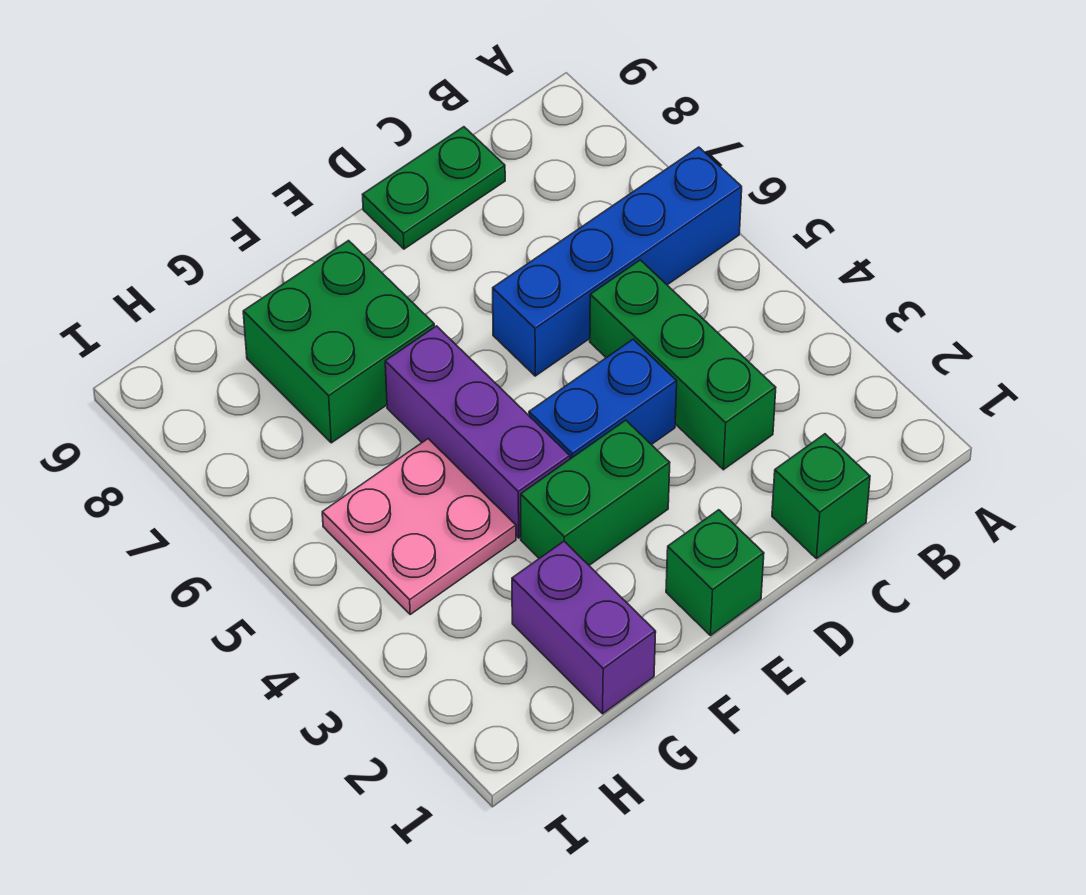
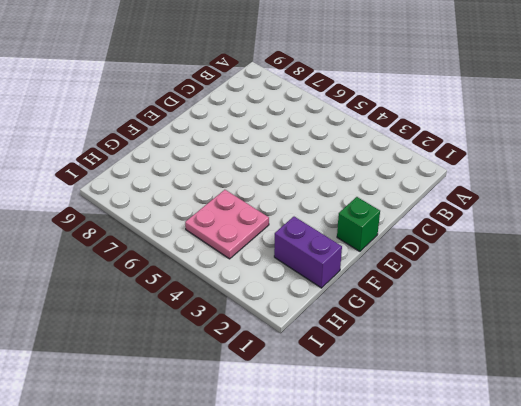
none -> blue 1x4 brick [493,147,742,376]
none -> green 1x1 brick [772,434,870,559]

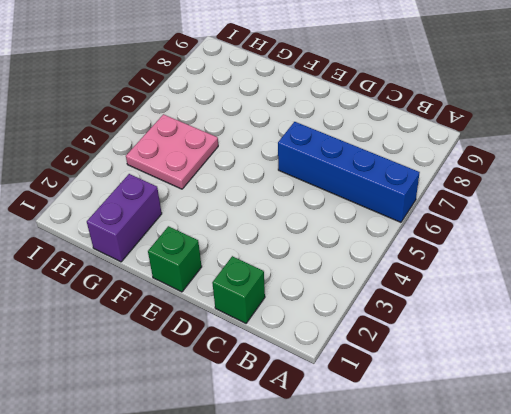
none -> green 1x3 brick [590,260,776,470]
none -> green 1x2 plate [363,127,505,249]

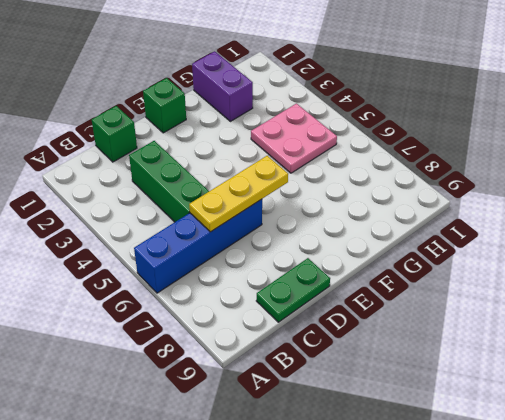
yellow 1x3 plate [189,156,288,232] -> none
none -> blue 1x2 brick [529,339,677,459]
none -> green 1x2 brick [521,420,670,565]

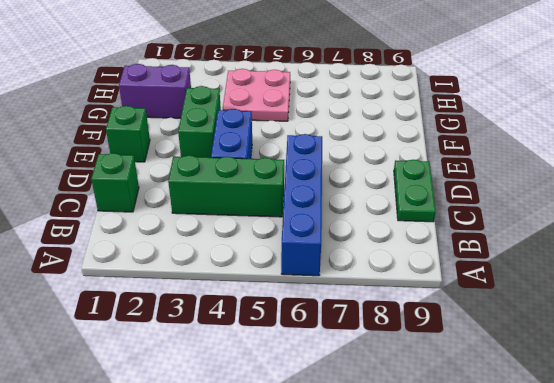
none -> purple 1x3 brick [385,326,570,538]
none -> green 2x2 brick [243,241,434,443]

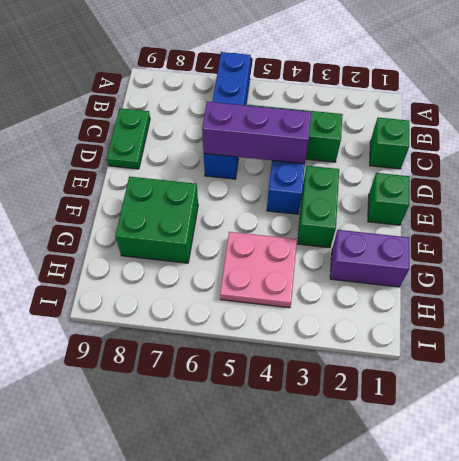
purple 1x3 brick [202,102,311,164] -> purple 1x3 brick moved to [385,326,570,538]

